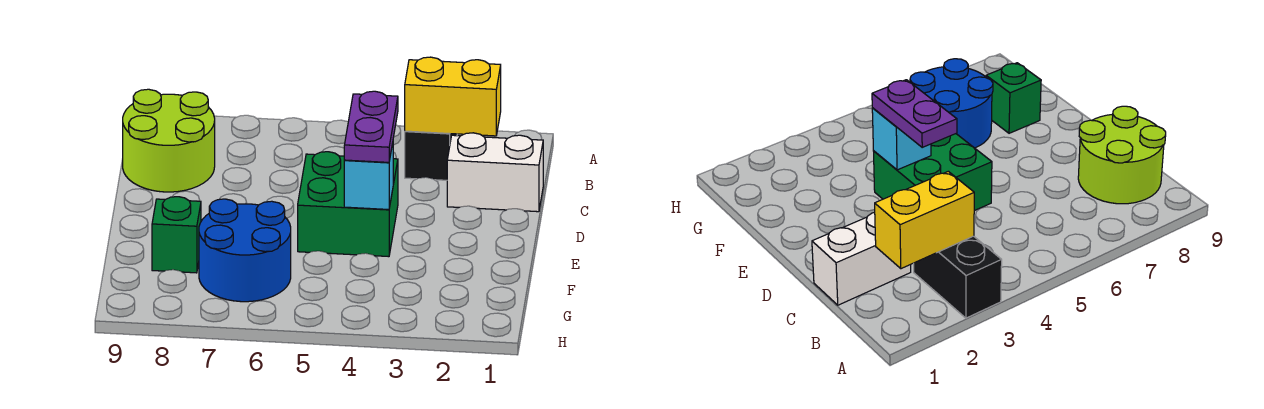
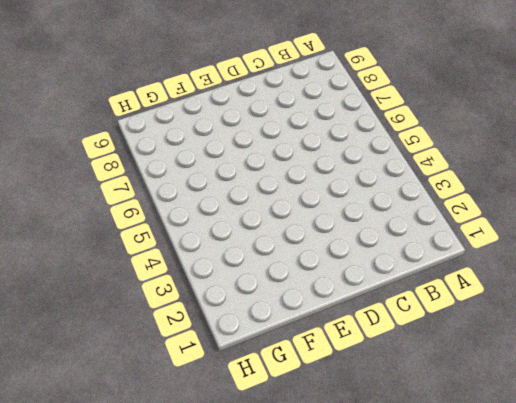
none -> black 1x2 brick [405,131,457,180]
none -> lime 2x2 round brick [123,89,215,192]

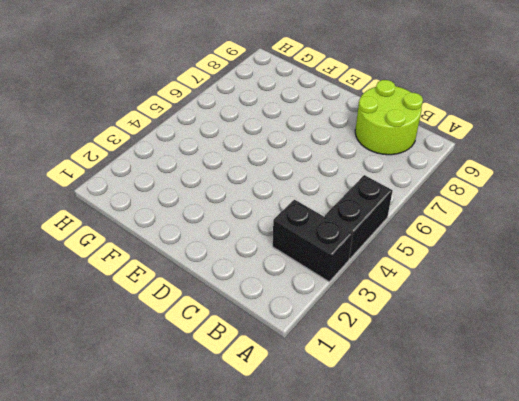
black 1x2 brick [325,175,393,259] -> none
none -> white 1x2 brick [447,133,543,212]
none -> green 2x2 brick [298,152,398,257]

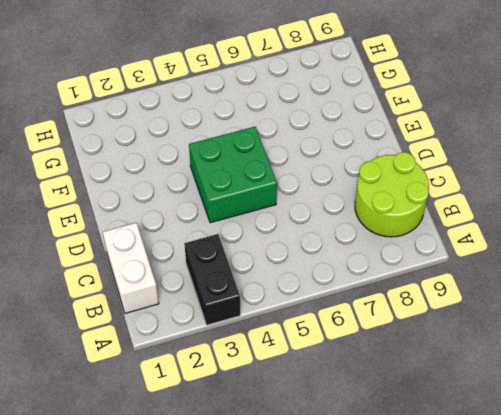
white 1x2 brick [103,223,159,313] -> white 1x2 brick turned to [447,133,543,212]
none -> blue 2x2 round brick [199,199,291,302]
none -> green 1x1 brick [152,197,201,273]

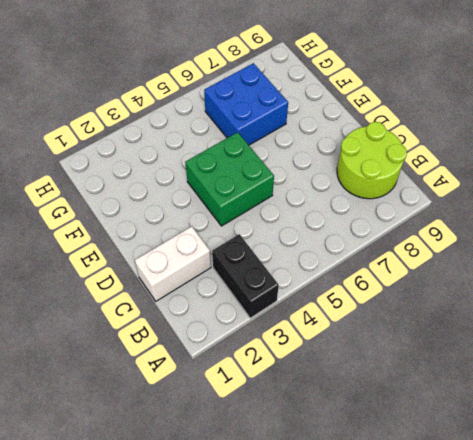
blue 2x2 brick [204,63,288,145] -> blue 2x2 round brick [199,199,291,302]
none -> green 1x1 brick [152,197,201,273]
none -> yellow 1x2 brick [405,57,501,136]

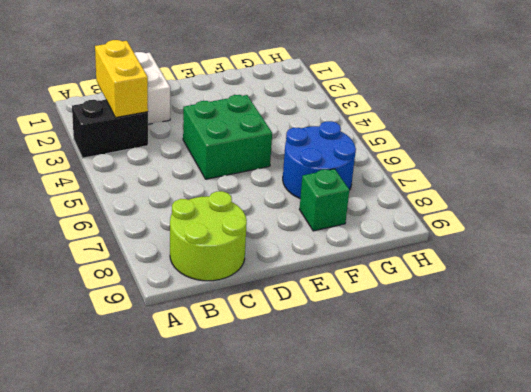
none -> cyan 1x1 brick [344,143,393,209]
none -> purple 1x2 plate [344,91,398,162]

